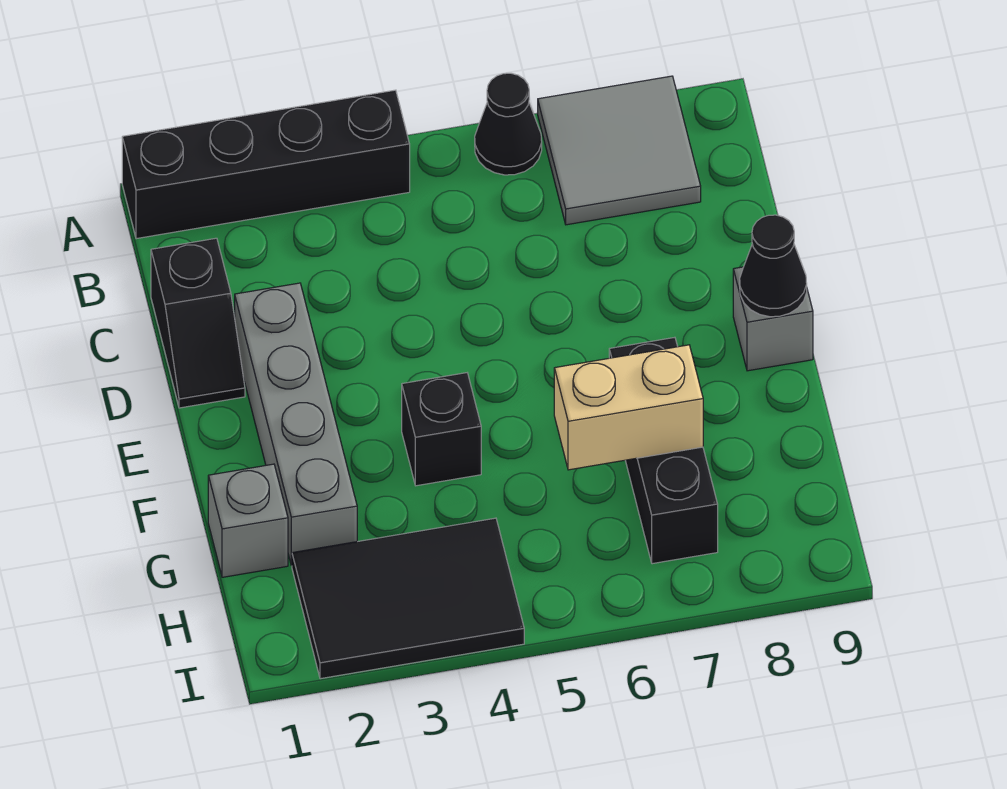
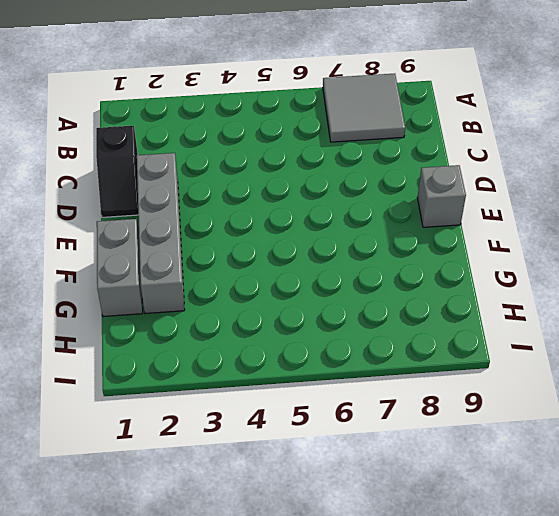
grey 1x2 brick [97,219,143,317] -> grey 1x1 brick [208,464,288,577]
none -> black 1x4 brick [122,90,410,239]
none -> black 1x1 cone [475,73,542,175]
none -> black 1x1 brick [402,373,481,486]

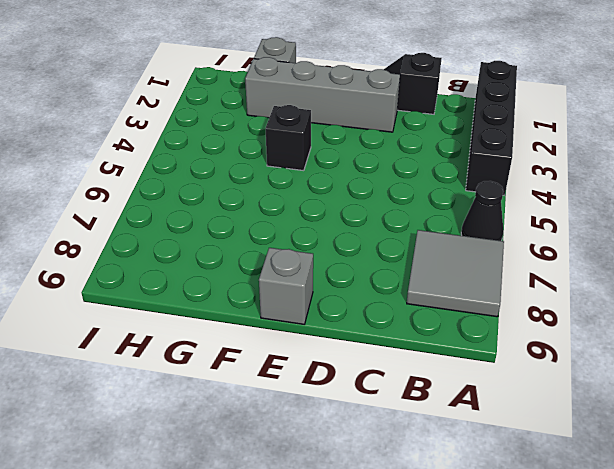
none -> black 1x3 brick [609,337,718,564]
none -> black 2x3 tile [292,518,524,679]
none -> black 1x1 cone [740,215,807,317]

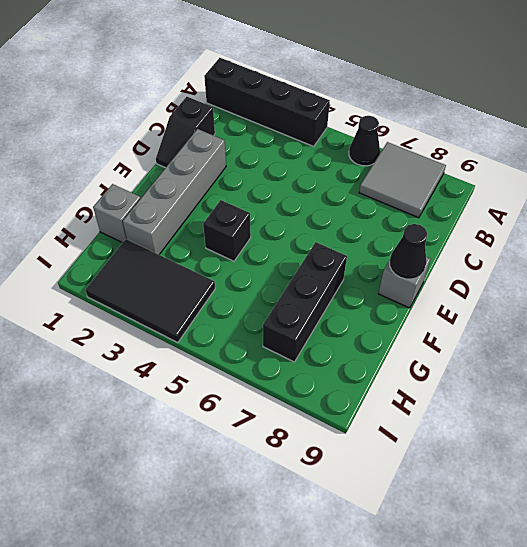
none -> tan 1x2 brick [554,345,703,470]

